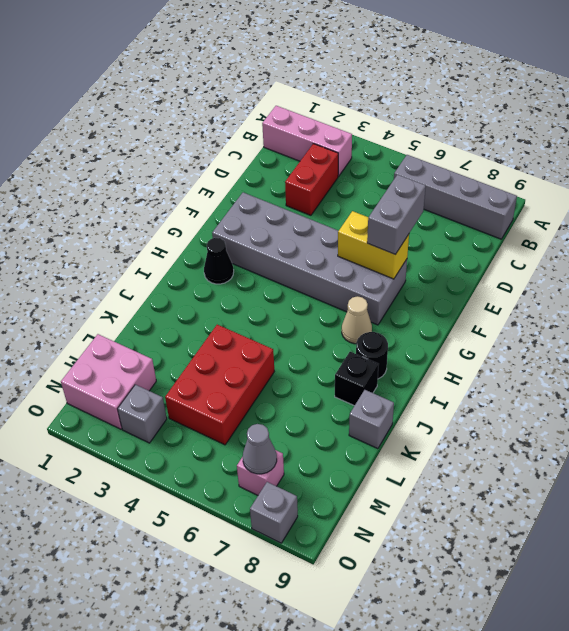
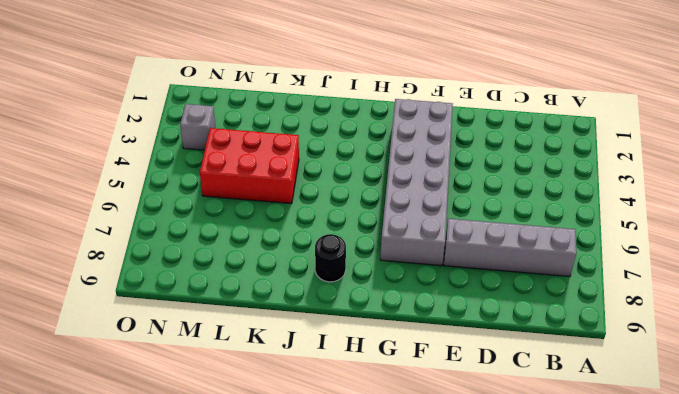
grey 1x4 brick [444,219,576,276] -> grey 1x4 brick turned to [394,155,517,239]
none -> pink 1x3 brick [262,106,352,176]
none -> red 1x2 brick [285,144,338,215]
none -> black 1x1 cone [204,238,234,284]

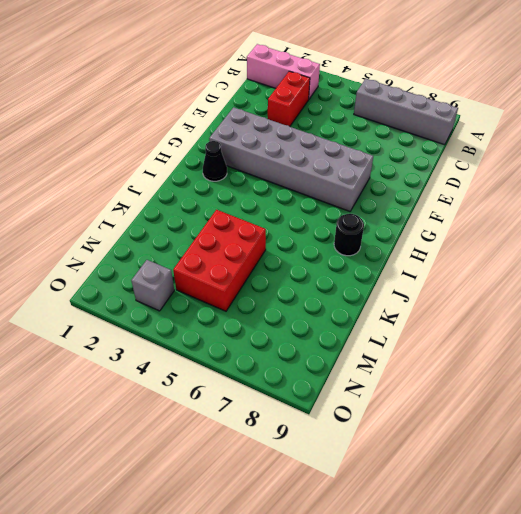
none -> tan 1x1 cone [342,296,372,344]
none -> black 1x1 brick [335,352,379,406]
none -> grey 1x1 brick [349,390,394,449]

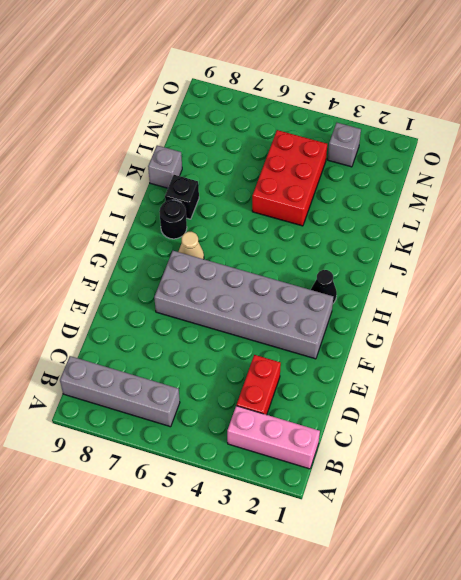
none -> pink 2x2 brick [61,334,156,429]
none -> pink 1x1 brick [237,450,284,495]
none -> grey 1x1 brick [250,482,298,543]

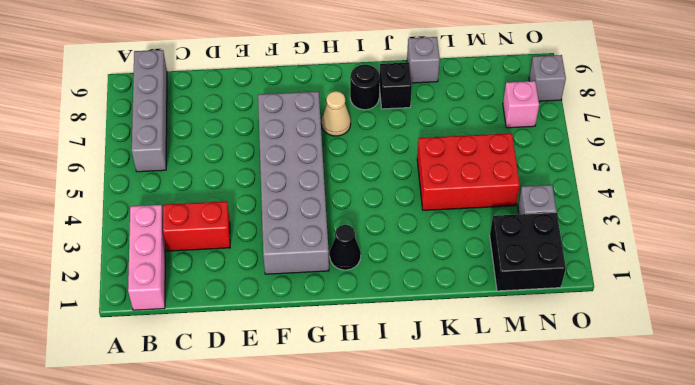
black 2x2 brick [490,212,566,291] -> pink 2x2 brick [61,334,156,429]
none -> yellow 1x2 brick [338,211,409,279]
none -> grey 1x1 cone [243,424,277,474]
none -> grey 1x2 brick [367,175,426,254]

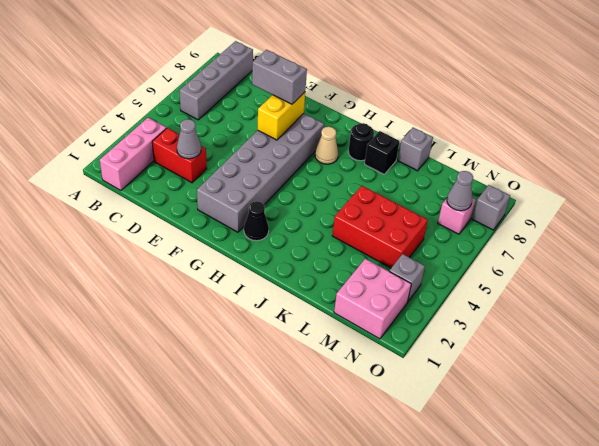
grey 1x1 cone [177,119,201,159] -> none

